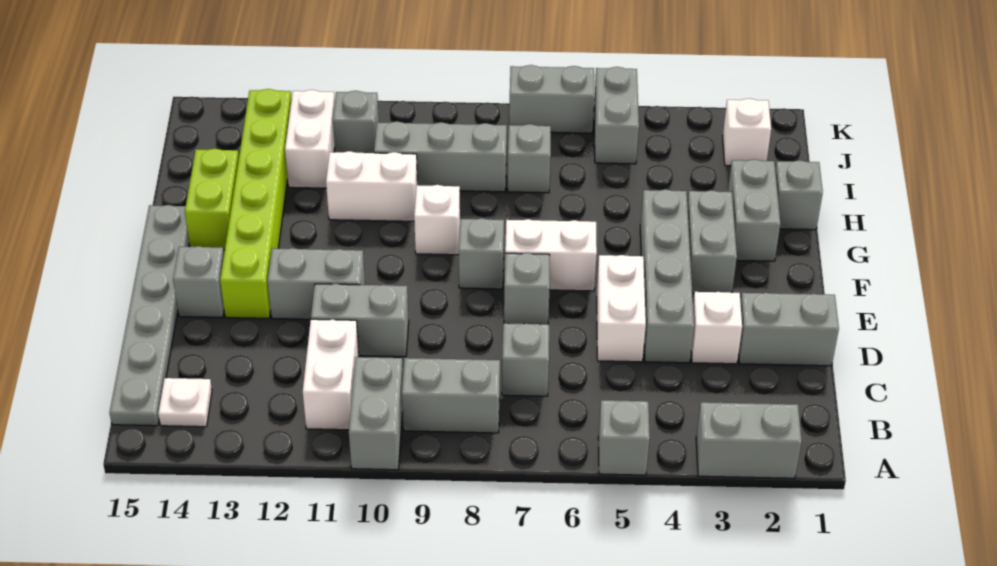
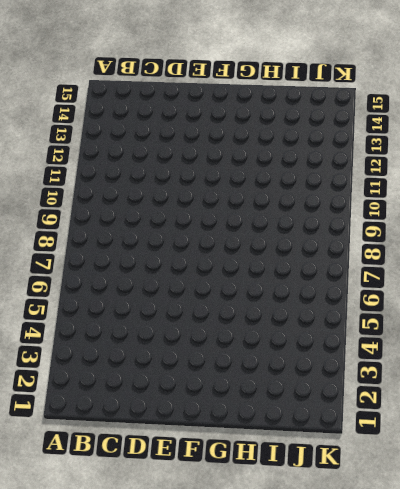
none -> grey 1x2 brick [696,402,802,478]
none -> grey 1x1 brick [598,400,650,475]
none -> grey 1x2 brick [349,357,403,470]
none -> grey 1x2 brick [402,358,500,433]

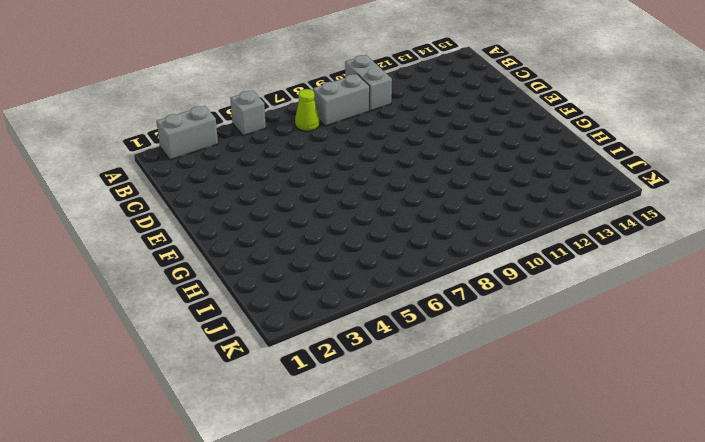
lime 1x1 cone [295,89,320,131] -> none
none -> white 1x2 brick [303,319,359,430]
none -> white 1x1 plate [158,378,212,427]
none -> grey 1x6 plate [110,205,189,426]
none -> grey 1x1 brick [502,323,549,396]

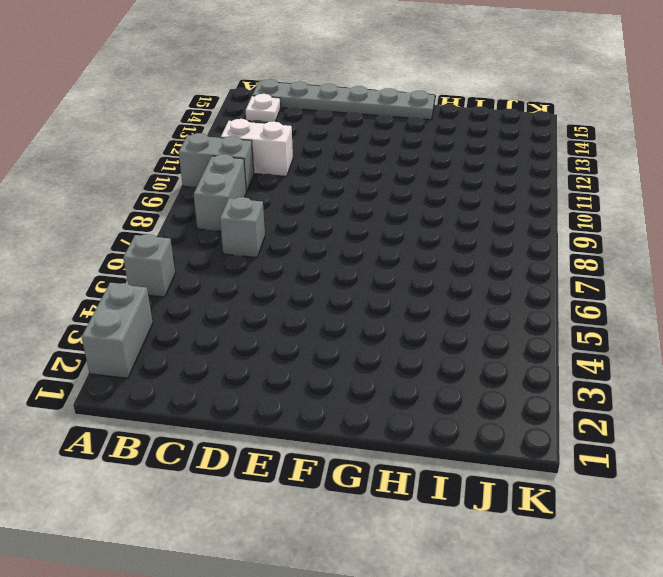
none -> grey 1x2 brick [739,293,839,366]
none -> white 1x1 brick [691,292,742,364]
none -> grey 1x4 brick [640,189,694,363]
none -> white 1x2 brick [597,255,646,362]

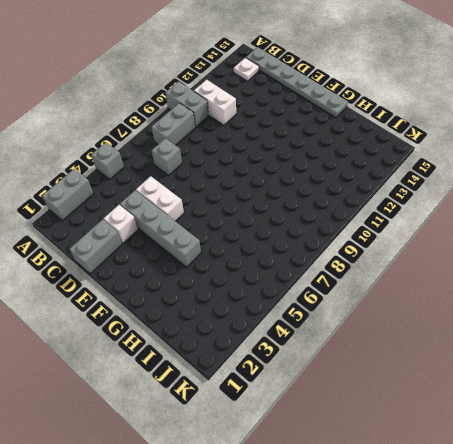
none -> grey 1x2 brick [311,284,409,357]
none -> grey 1x1 brick [504,253,550,324]
none -> grey 1x2 brick [268,248,365,319]
none -> lime 1x6 brick [220,89,291,318]

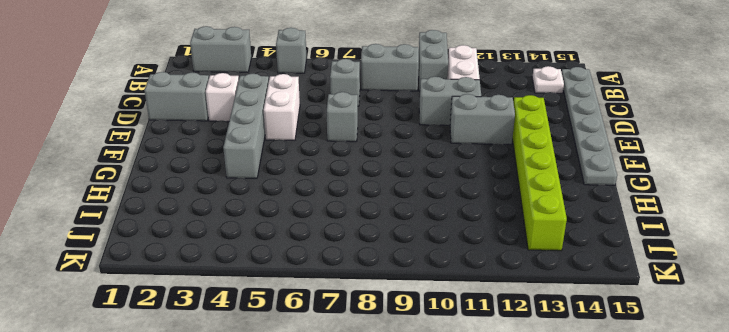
none -> grey 1x1 brick [173,246,224,317]
none -> grey 1x2 brick [687,190,737,293]
none -> white 1x2 brick [505,219,597,291]
none -> grey 1x1 brick [458,218,504,289]

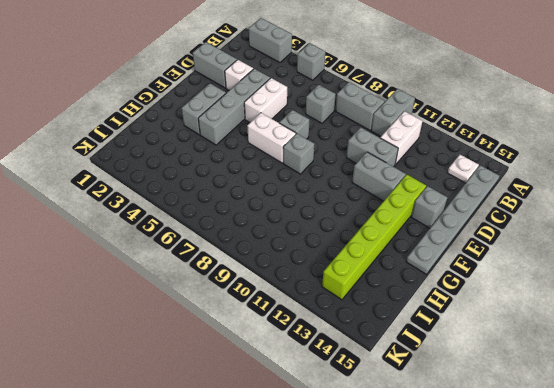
none -> grey 1x2 brick [728,159,780,261]
none -> white 1x1 brick [414,185,460,255]
none -> lime 1x2 brick [185,149,239,250]
none -> grey 1x1 brick [775,160,823,230]

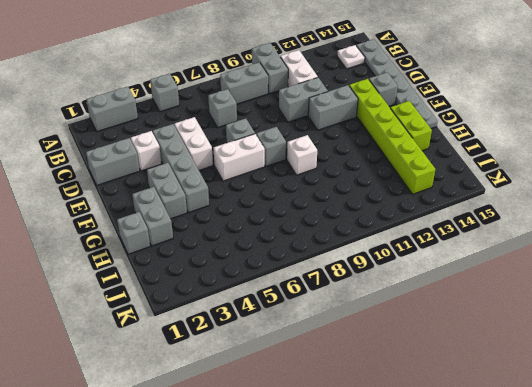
none -> white 1x2 brick [326,151,417,221]
none -> grey 1x1 brick [508,124,551,193]
none -> grey 1x3 brick [374,121,507,192]
none -> white 1x2 brick [285,90,335,188]

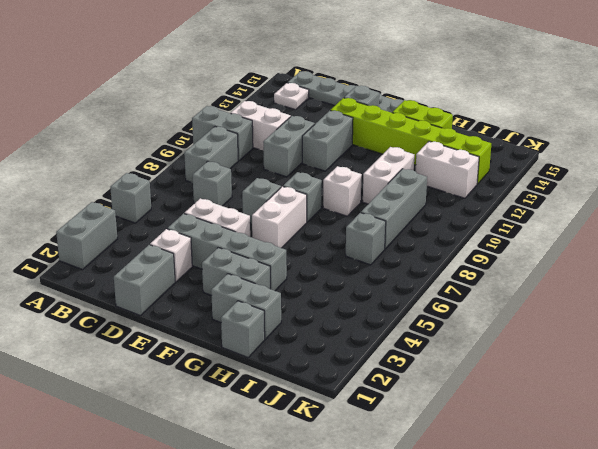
none -> white 1x1 brick [723,99,771,166]
none -> grey 1x2 brick [594,67,639,164]
none -> grey 1x1 brick [333,91,379,153]
none -> grey 1x2 brick [509,65,594,133]

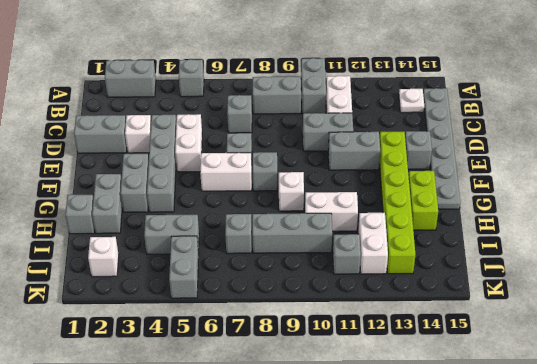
grey 1x2 brick [144,215,199,254] -> grey 1x2 brick moved to [509,65,594,133]

